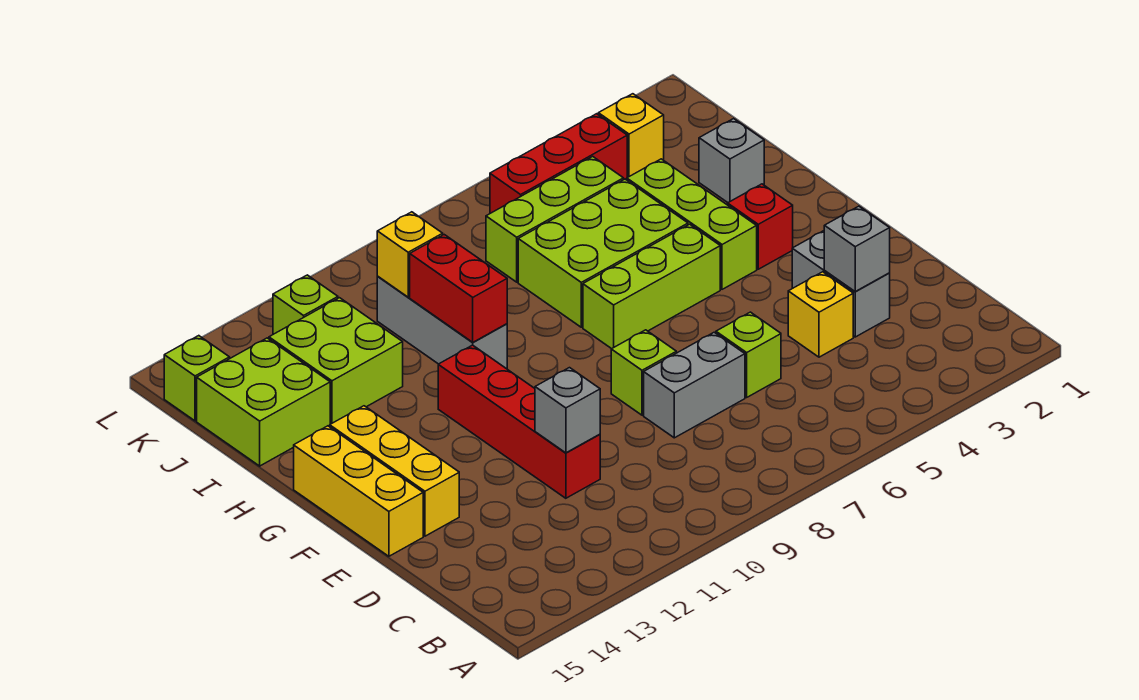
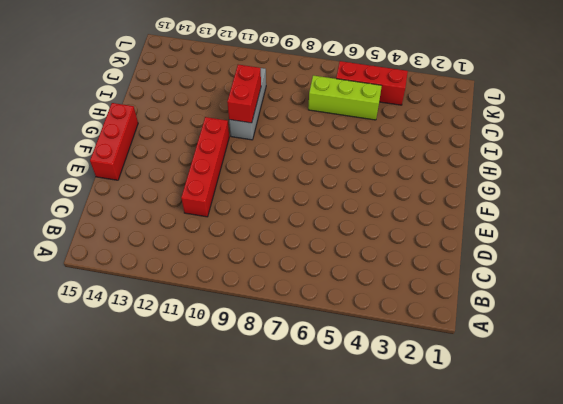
red 1x3 brick [90,103,138,180] -> yellow 1x3 brick [294,426,423,556]
none -> grey 1x2 brick [792,231,890,337]
none -> yellow 1x1 brick [788,272,853,357]
none -> lime 1x1 brick [716,312,781,397]

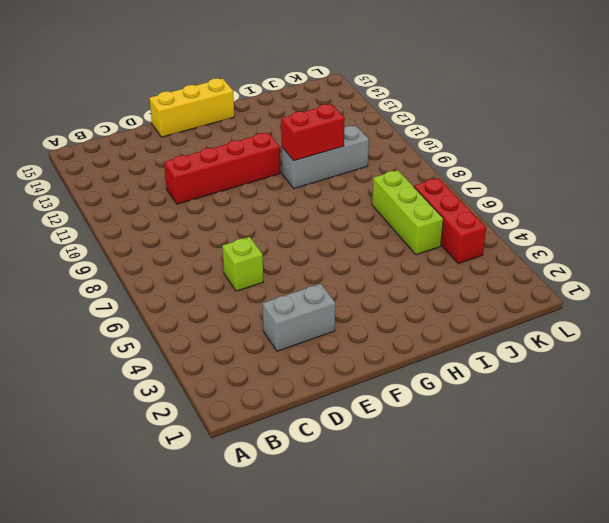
none -> yellow 1x1 brick [788,272,853,357]
none -> grey 1x2 brick [644,332,745,438]
none -> lime 1x1 brick [611,330,676,415]

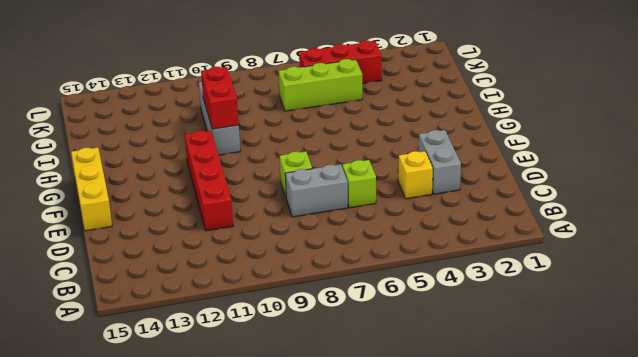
none -> yellow 1x3 brick [330,406,459,536]
none -> red 1x1 brick [728,184,793,269]
none -> lime 1x3 brick [627,159,757,289]

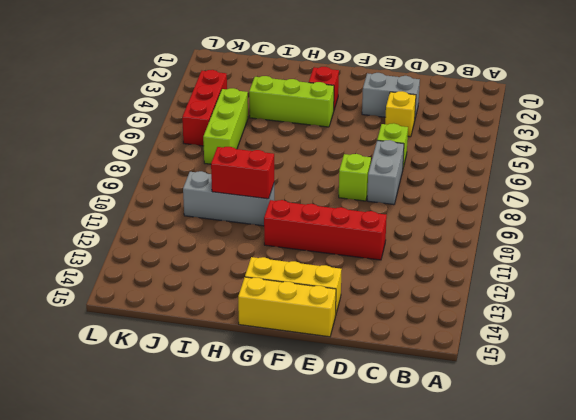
none -> lime 1x3 brick [583,224,720,349]
none -> lime 2x3 brick [518,179,688,327]
none -> grey 1x1 brick [699,119,764,203]

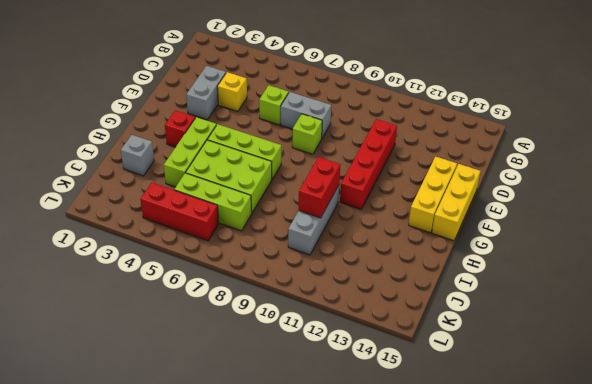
none -> lime 2x2 brick [269,298,403,424]
none -> lime 2x2 brick [197,338,330,466]
none -> yellow 1x1 brick [598,94,664,177]

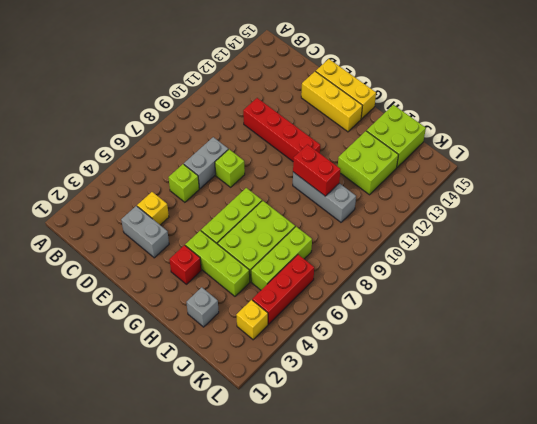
none -> lime 1x1 brick [273,275,338,334]
none -> lime 1x1 brick [164,336,230,421]
none -> grey 1x1 brick [824,206,890,291]

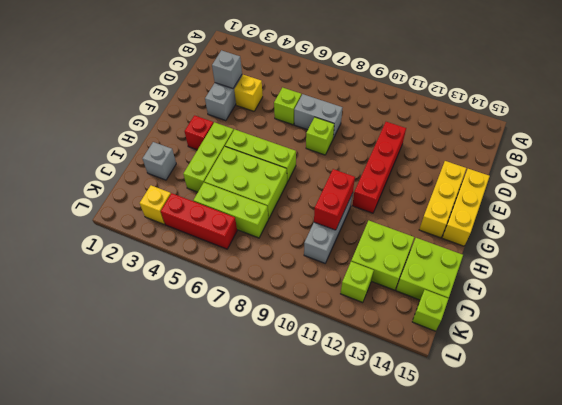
none -> grey 1x1 brick [535,368,600,453]
none -> yellow 1x1 brick [377,212,443,297]

